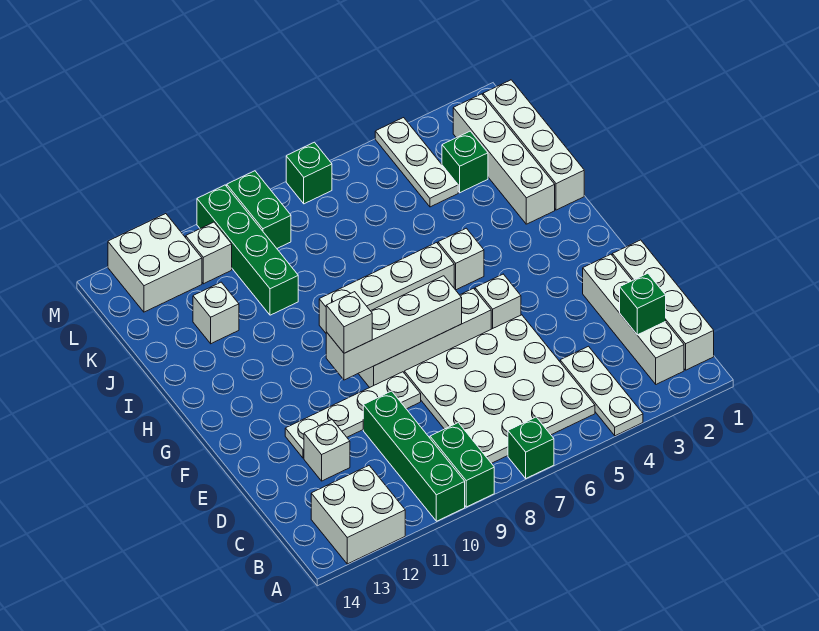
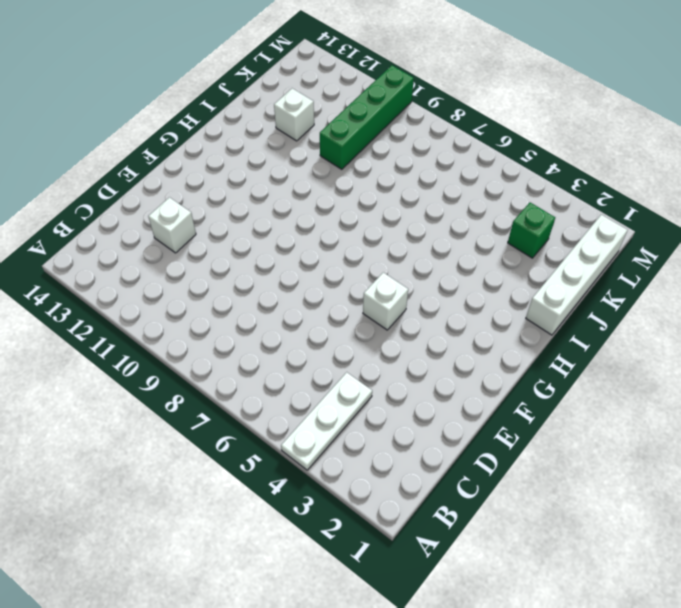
none -> green 1x1 brick [508,417,554,478]
none -> green 1x2 brick [430,423,494,507]
none -> green 1x4 brick [363,391,465,521]

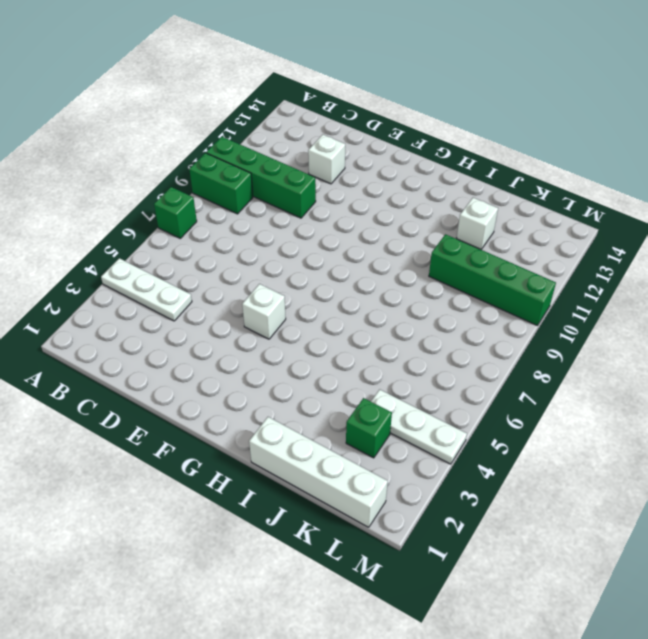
none -> white 2x2 brick [311,466,405,564]
none -> white 1x4 brick [612,240,714,370]
none -> white 1x4 brick [583,254,684,384]

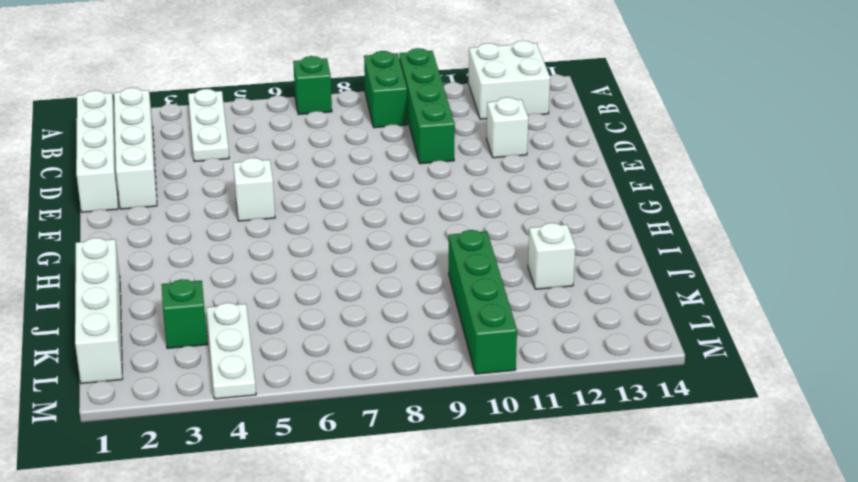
none -> white 4x4 plate [404,315,595,463]
none -> white 1x4 plate [285,372,421,458]
none -> white 1x4 brick [358,288,491,388]

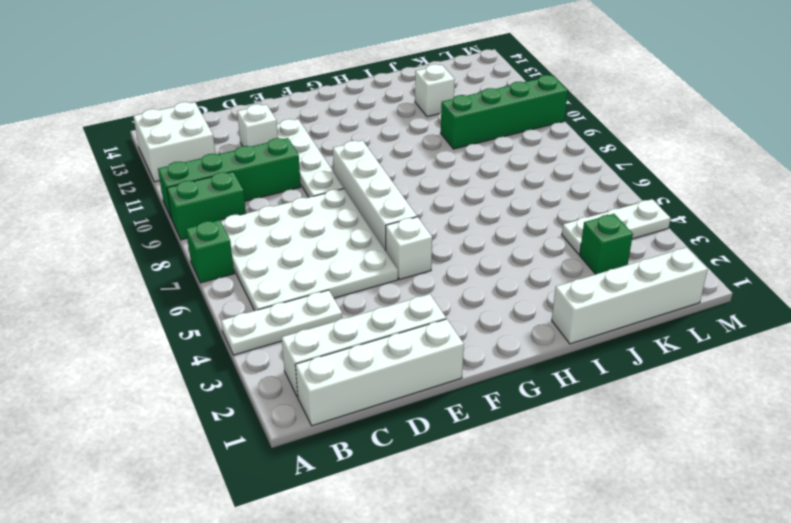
none -> white 1x1 brick [438,228,484,290]
none -> white 1x4 brick [319,243,454,333]
none -> white 1x4 brick [453,94,555,224]

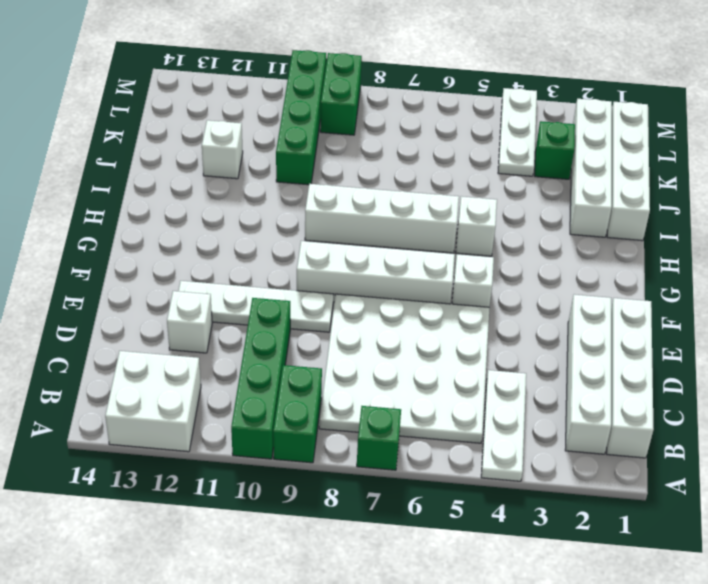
none -> white 1x1 brick [186,222,232,284]
none -> white 2x2 brick [108,214,202,312]
none -> green 1x1 brick [286,142,332,204]

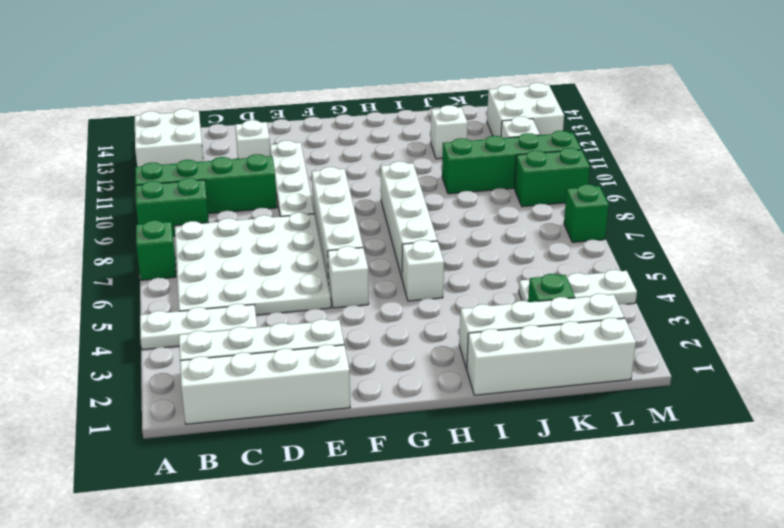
none -> green 1x1 brick [620,273,666,335]
none -> white 1x4 brick [326,276,462,380]
none -> white 1x1 brick [326,292,372,353]

